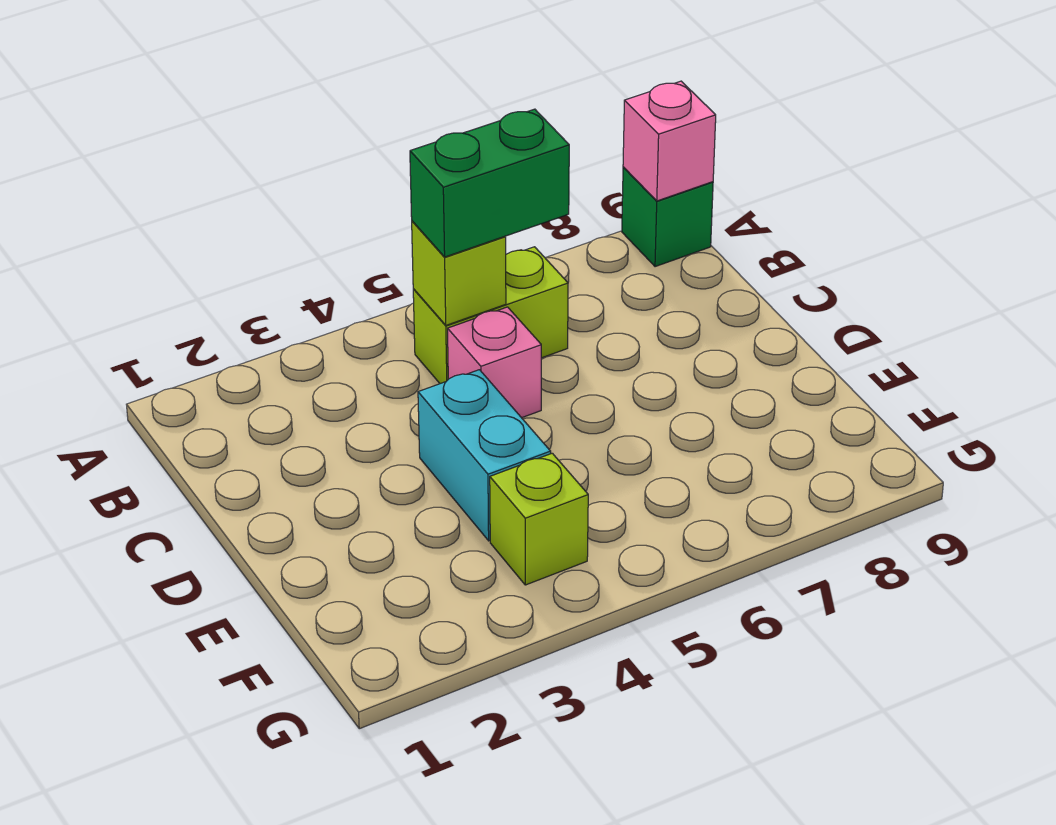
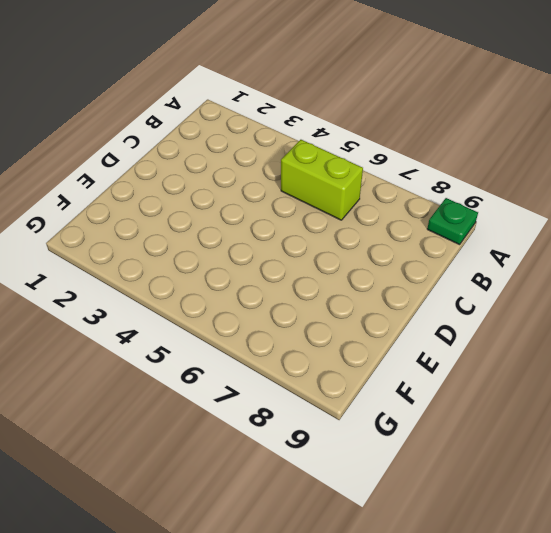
green 1x1 plate [427,198,478,245] -> green 1x1 brick [622,167,713,267]
none -> pink 1x1 brick [448,307,541,418]
none -> cyan 1x2 brick [418,370,551,541]

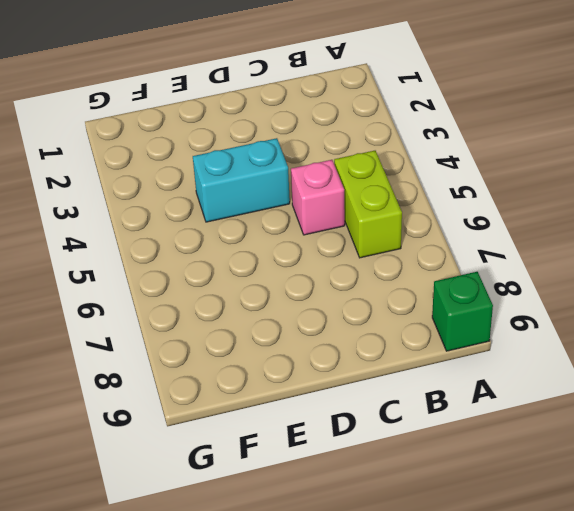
none -> lime 1x1 brick [490,453,588,585]
none -> pink 1x1 brick [623,81,716,201]

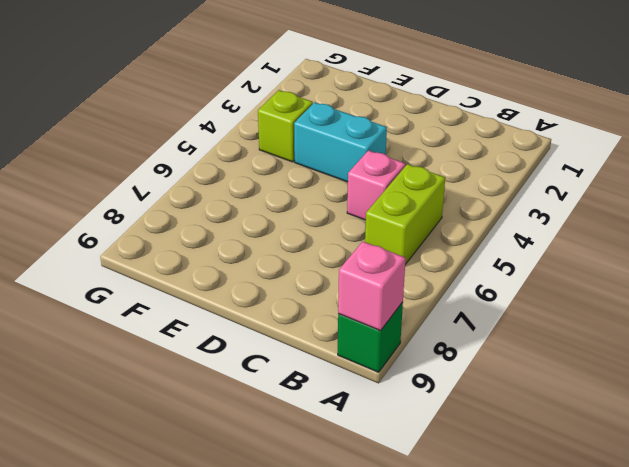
none -> lime 1x1 brick [412,221,506,325]
none -> green 1x2 brick [410,109,569,257]

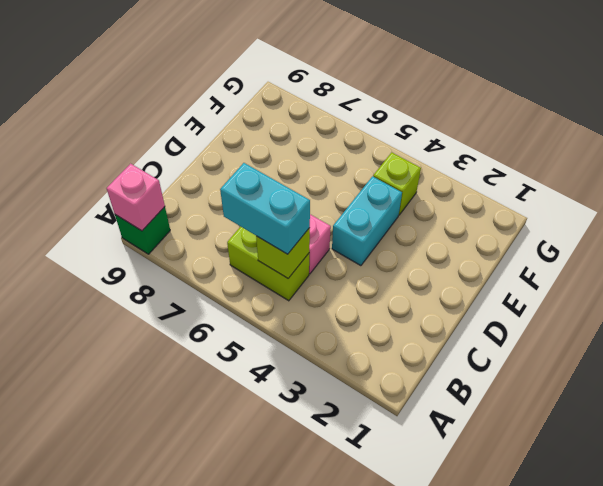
cyan 1x2 brick [220,163,310,254] -> green 1x2 brick [410,109,569,257]

